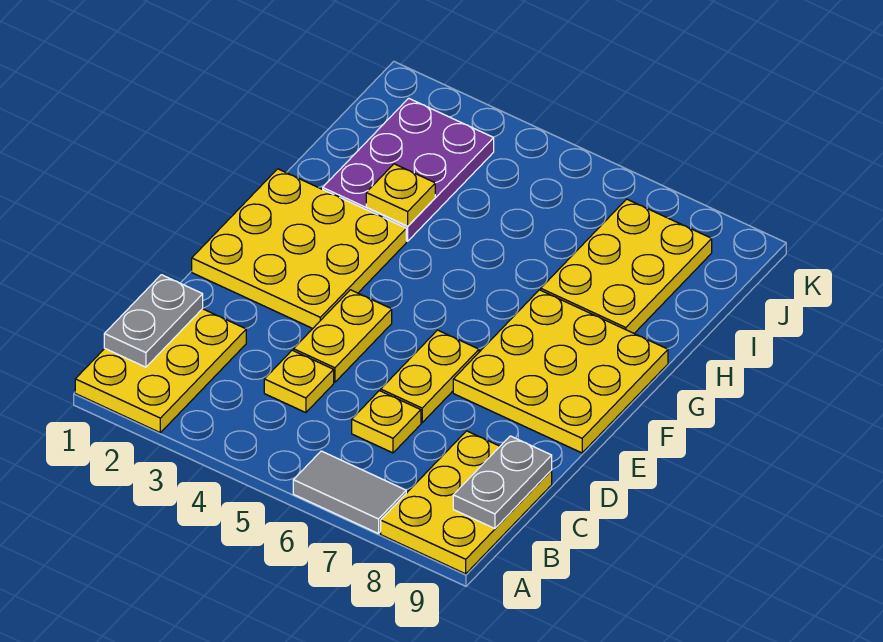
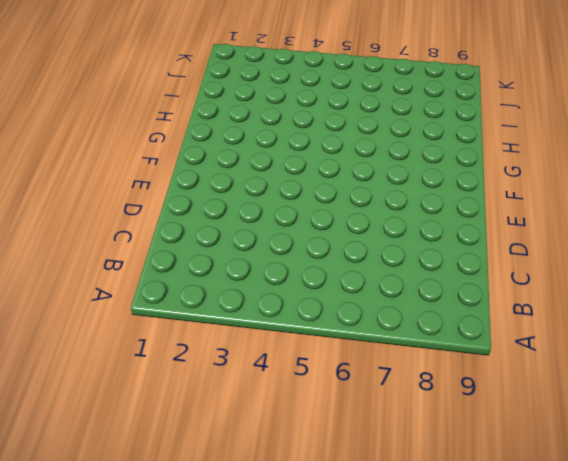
none -> yellow 2x3 plate [75,309,246,433]
none -> grey 1x2 tile [293,451,406,534]
none -> yellow 2x3 plate [381,431,552,574]

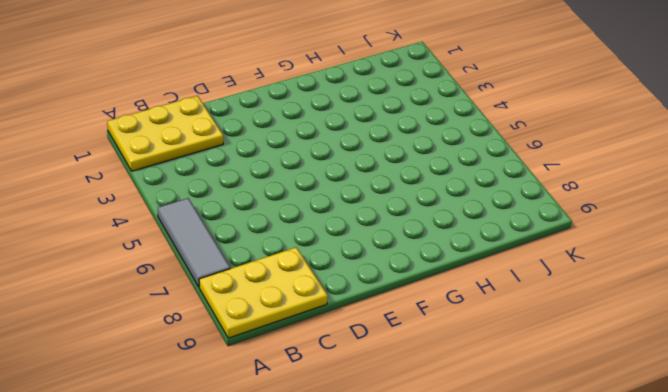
grey 1x3 tile [158,198,230,287] -> grey 1x2 tile [293,451,406,534]
none -> yellow 1x1 plate [264,350,334,413]
none -> yellow 1x1 plate [352,391,421,453]
none -> yellow 1x2 plate [293,290,392,382]

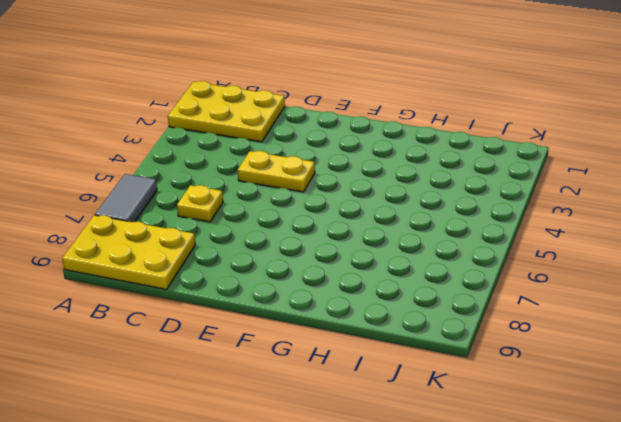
none -> yellow 1x1 plate [264,350,334,413]
none -> yellow 1x2 plate [381,330,479,423]
none -> yellow 3x3 plate [192,169,406,328]

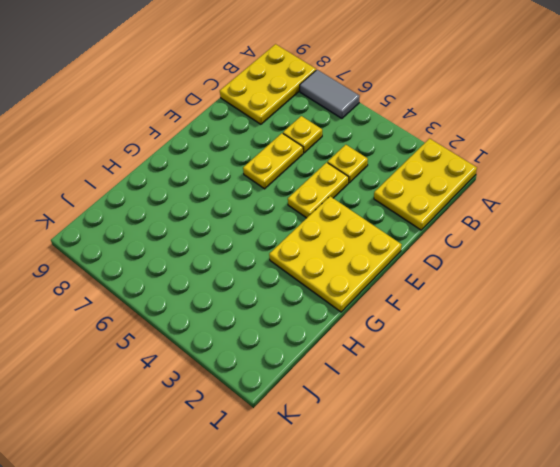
none -> yellow 3x3 plate [453,290,668,453]
none -> purple 2x3 plate [323,98,494,241]
none -> yellow 2x3 plate [541,199,712,333]

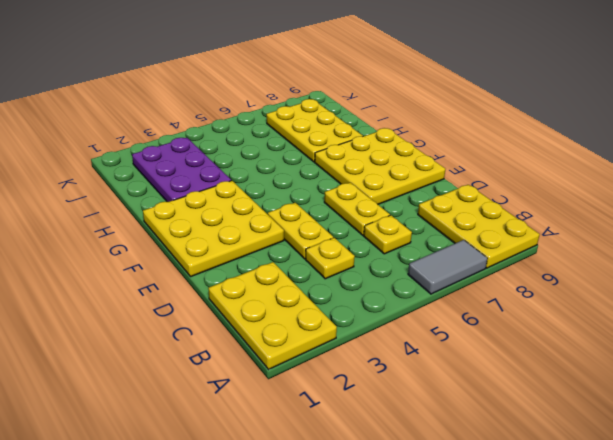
none -> grey 1x2 plate [104,275,203,367]
none -> grey 1x2 plate [453,436,552,529]
none -> yellow 1x1 plate [366,164,435,226]

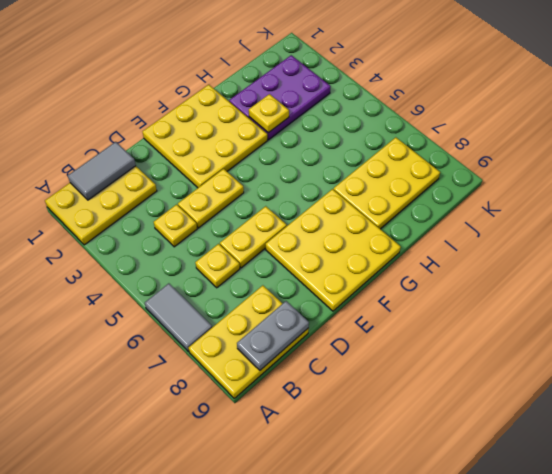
grey 1x2 tile [68,142,136,200] -> grey 1x2 plate [104,275,203,367]

